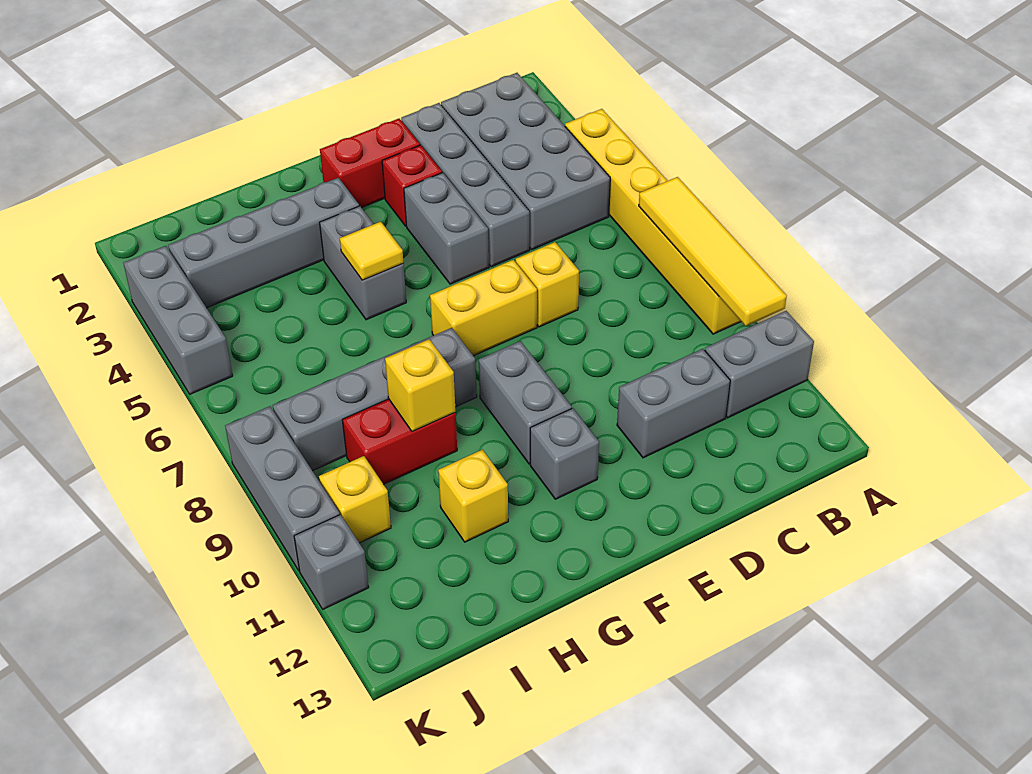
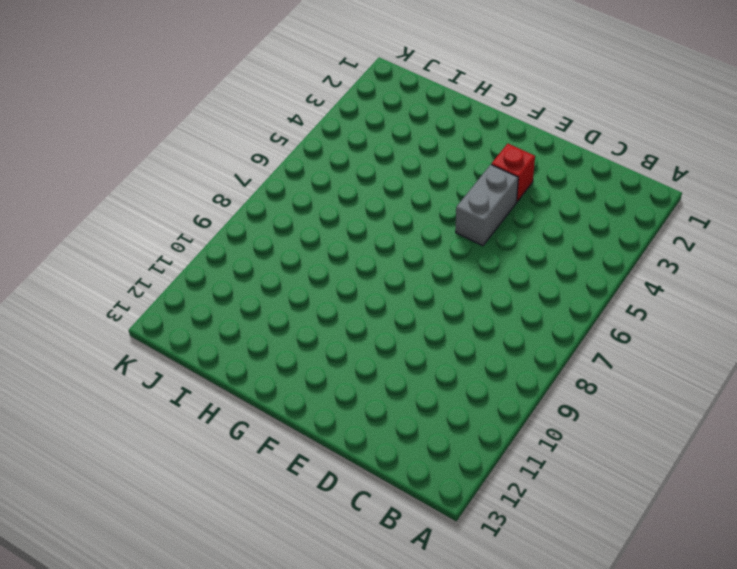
none -> yellow 1x6 brick [565,109,741,334]
none -> grey 1x2 brick [705,311,814,418]
none -> grey 2x4 brick [441,73,610,249]

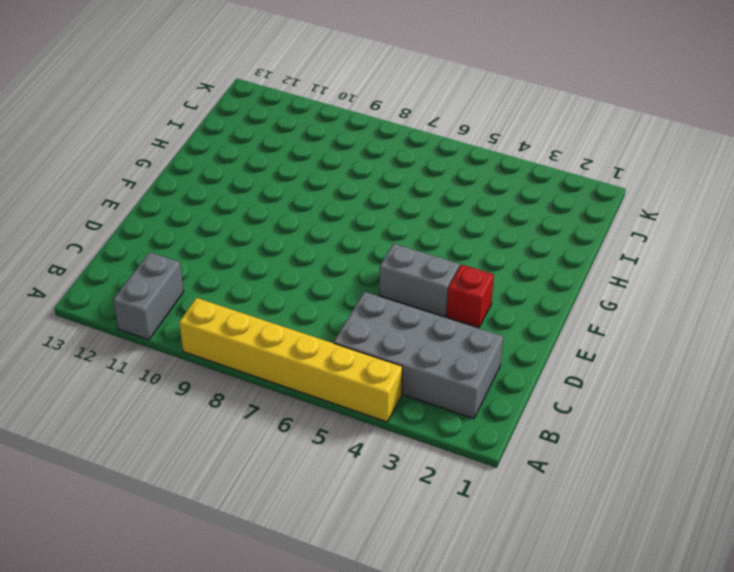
none -> grey 1x2 brick [617,349,730,458]
none -> grey 1x4 brick [401,103,530,267]
none -> yellow 1x1 brick [516,242,579,327]

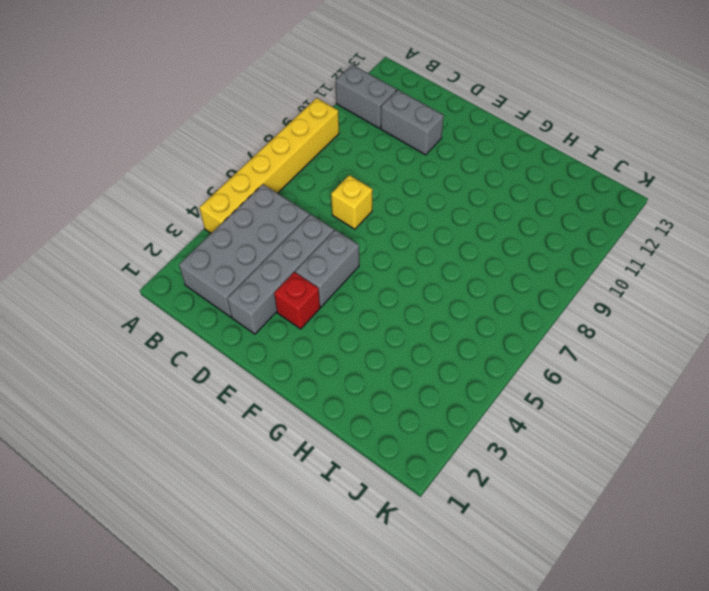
none -> red 1x2 brick [320,119,420,208]
none -> yellow 1x2 brick [430,260,537,356]
none -> grey 1x2 brick [479,341,572,464]

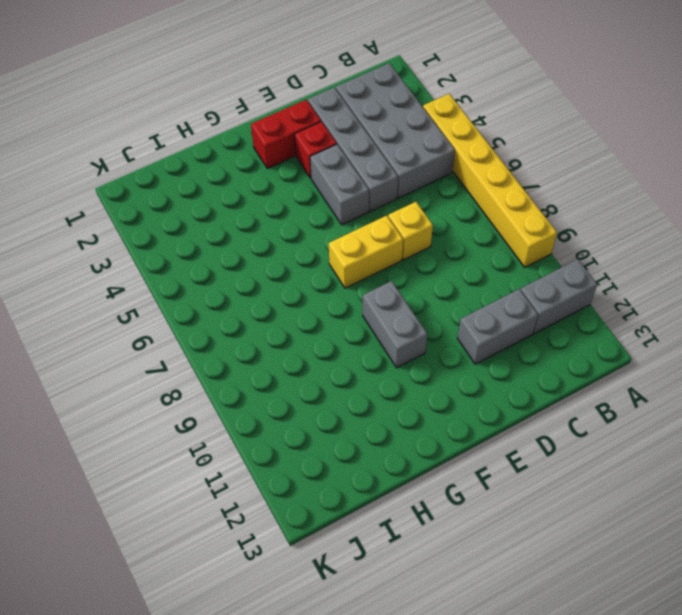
none -> grey 1x1 brick [530,408,599,499]
none -> grey 1x4 brick [168,178,359,308]
none -> grey 1x2 brick [320,206,406,320]

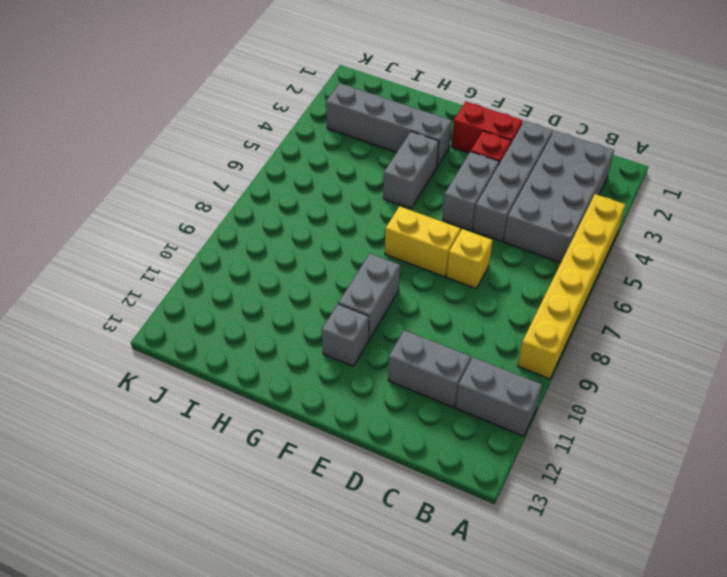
none -> grey 1x4 brick [273,328,477,471]
none -> red 1x2 brick [342,399,457,484]
none -> yellow 1x1 brick [438,450,508,542]

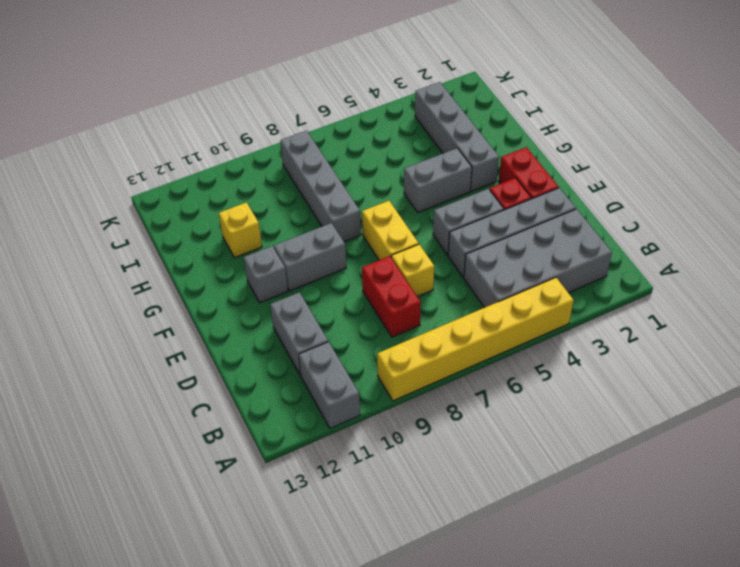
red 1x2 brick [362,256,421,337] -> red 1x2 brick moved to [342,399,457,484]
none -> yellow 1x1 brick [319,456,391,543]
none -> grey 1x3 brick [124,246,233,394]
none -> grey 1x3 brick [225,406,340,571]

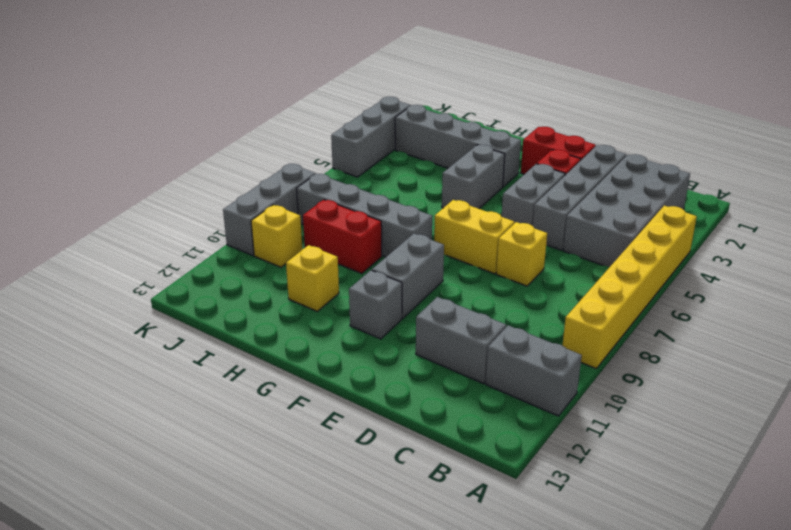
none -> grey 1x1 brick [294,515,369,609]
none -> yellow 1x4 tile [639,177,787,326]
none -> yellow 1x1 tile [340,222,403,280]

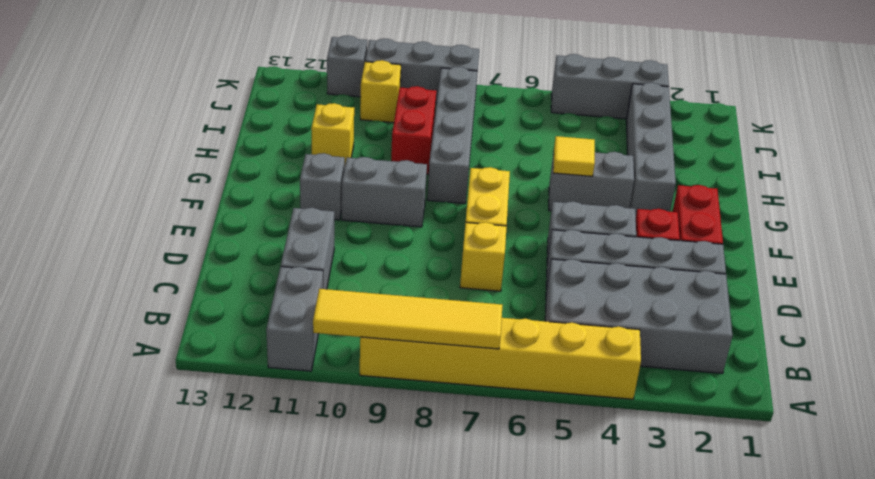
none -> yellow 1x1 brick [385,339,456,432]

